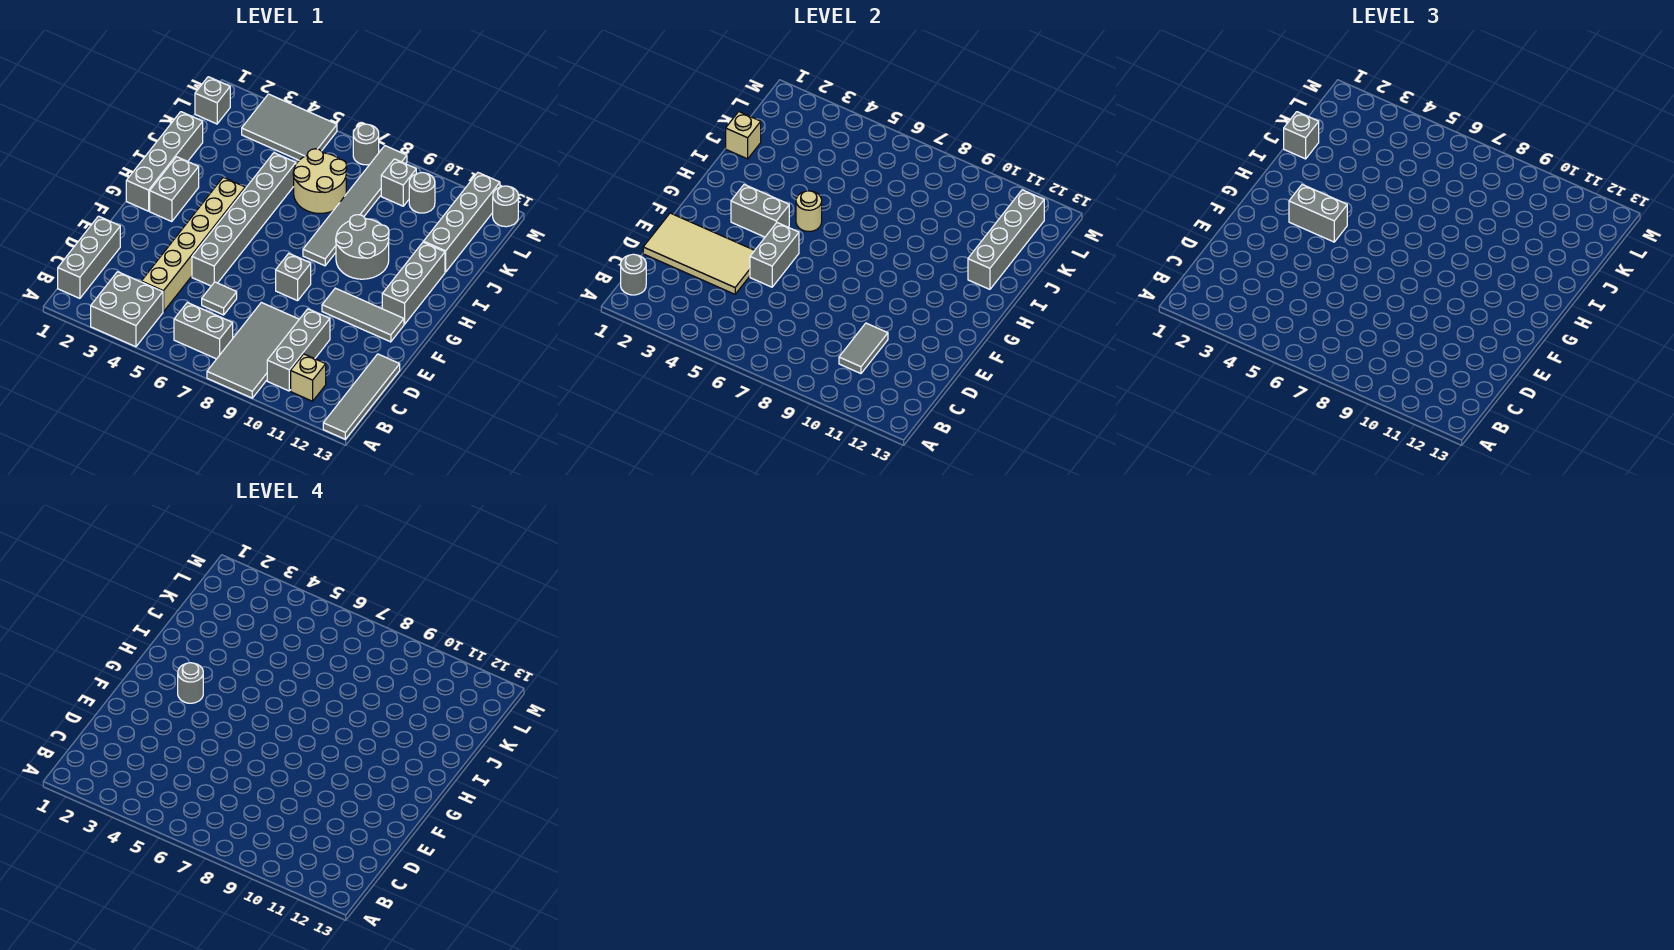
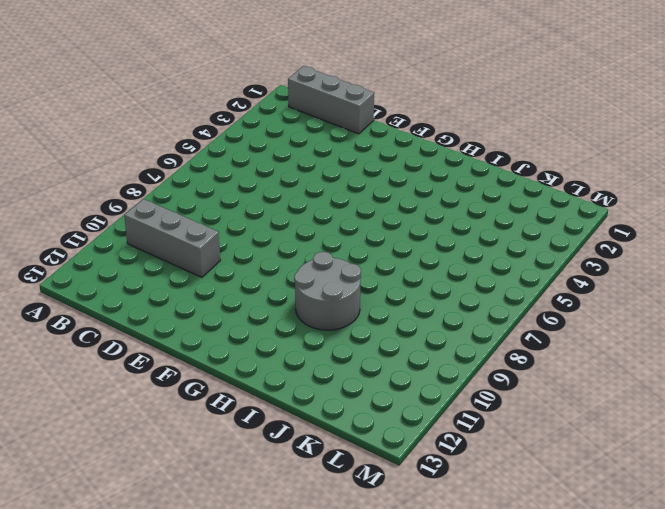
none -> grey 2x2 brick [91,272,163,347]
none -> grey 2x4 tile [207,303,299,398]
none -> grey 1x4 tile [323,354,400,439]
none -> grey 1x2 brick [174,303,233,359]

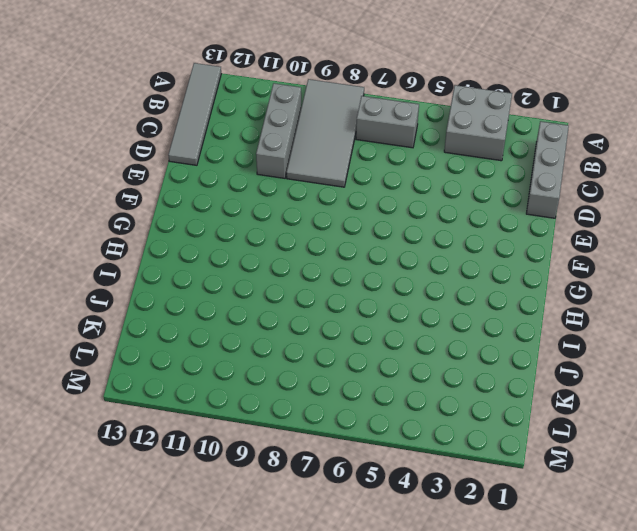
none -> tan 1x1 brick [291,354,326,401]
none -> tan 1x6 brick [141,177,245,312]
none -> grey 1x1 tile [202,282,237,315]
none -> grey 1x6 brick [192,153,296,286]

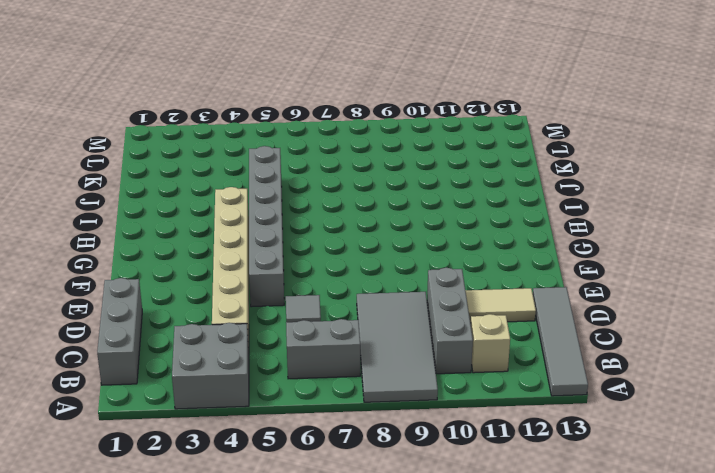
tan 1x2 tile [465,288,536,323] -> none
none -> grey 1x1 brick [276,254,311,301]
none -> grey 1x3 tile [322,288,404,342]
none -> grey 1x4 brick [126,112,203,211]
none -> grey 1x2 brick [150,157,199,222]

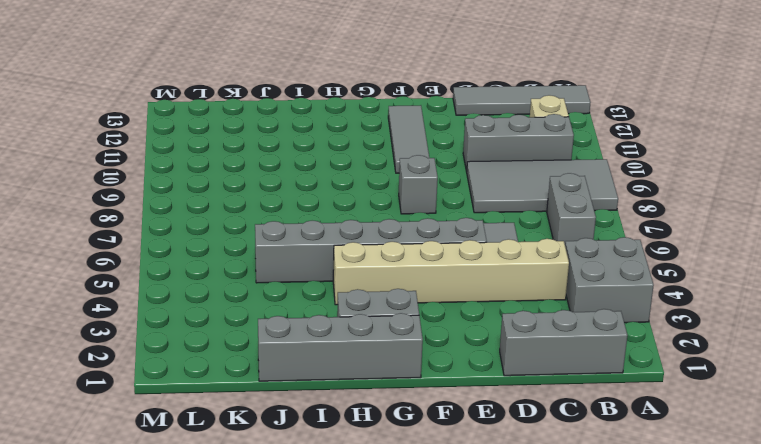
none -> grey 1x3 brick [382,242,445,324]
none -> grey 1x6 tile [303,146,407,266]
none -> grey 2x2 round brick [336,215,389,279]
none -> tan 2x2 round brick [293,149,347,213]

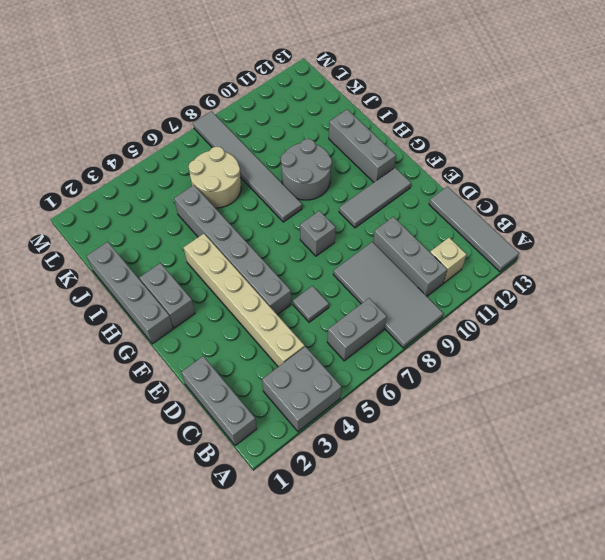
none -> grey 1x4 brick [424,173,500,272]
none -> grey 1x1 brick [195,77,230,124]
none -> grey 2x3 tile [242,94,337,160]
none -> grey 1x1 brick [381,159,416,206]

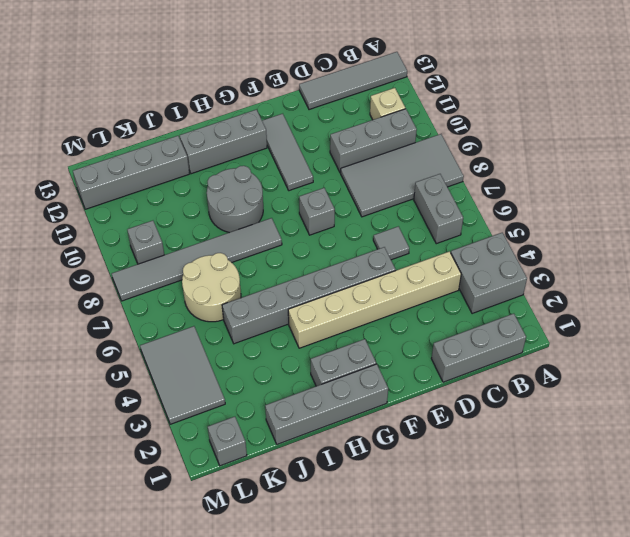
none -> grey 1x1 round brick [409,173,435,213]
none -> grey 1x1 round brick [353,124,379,165]
none -> grey 1x1 round brick [493,186,518,227]
none -> grey 1x1 round brick [621,254,646,295]

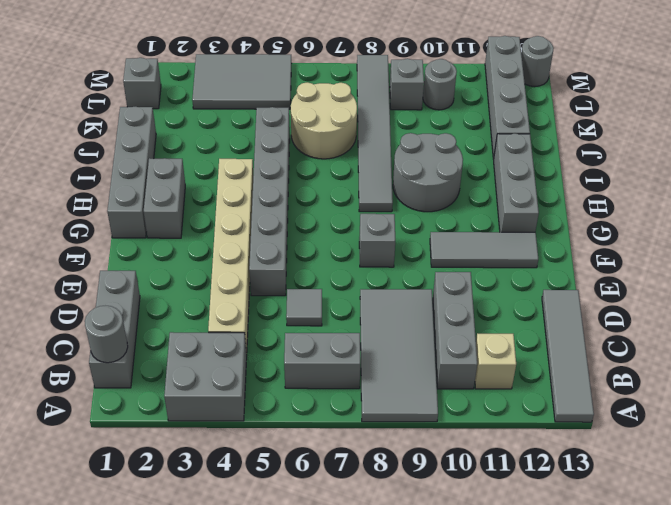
none -> grey 1x1 round brick [353,124,379,165]
none -> grey 1x2 tile [839,323,888,373]
none -> tan 2x4 tile [643,213,755,294]
none -> grey 1x2 brick [750,223,799,287]

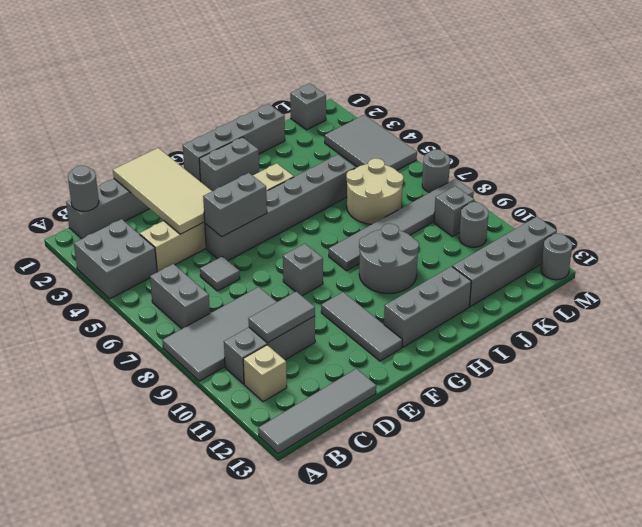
none -> grey 1x2 brick [731,185,789,237]
none -> tan 1x1 round brick [796,191,822,231]
none -> grey 1x4 brick [968,190,1044,289]
none -> tan 1x1 brick [726,112,761,159]

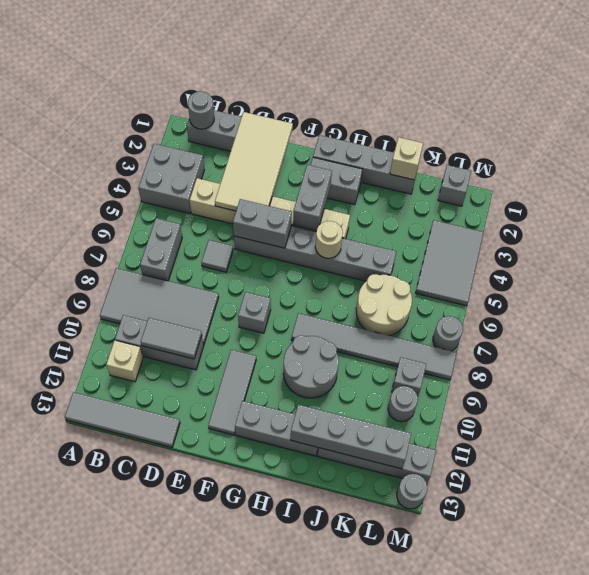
none -> grey 1x2 brick [1289,185,1347,242]
none -> grey 1x1 brick [1284,112,1319,159]
none -> grey 1x1 round brick [178,663,203,703]

